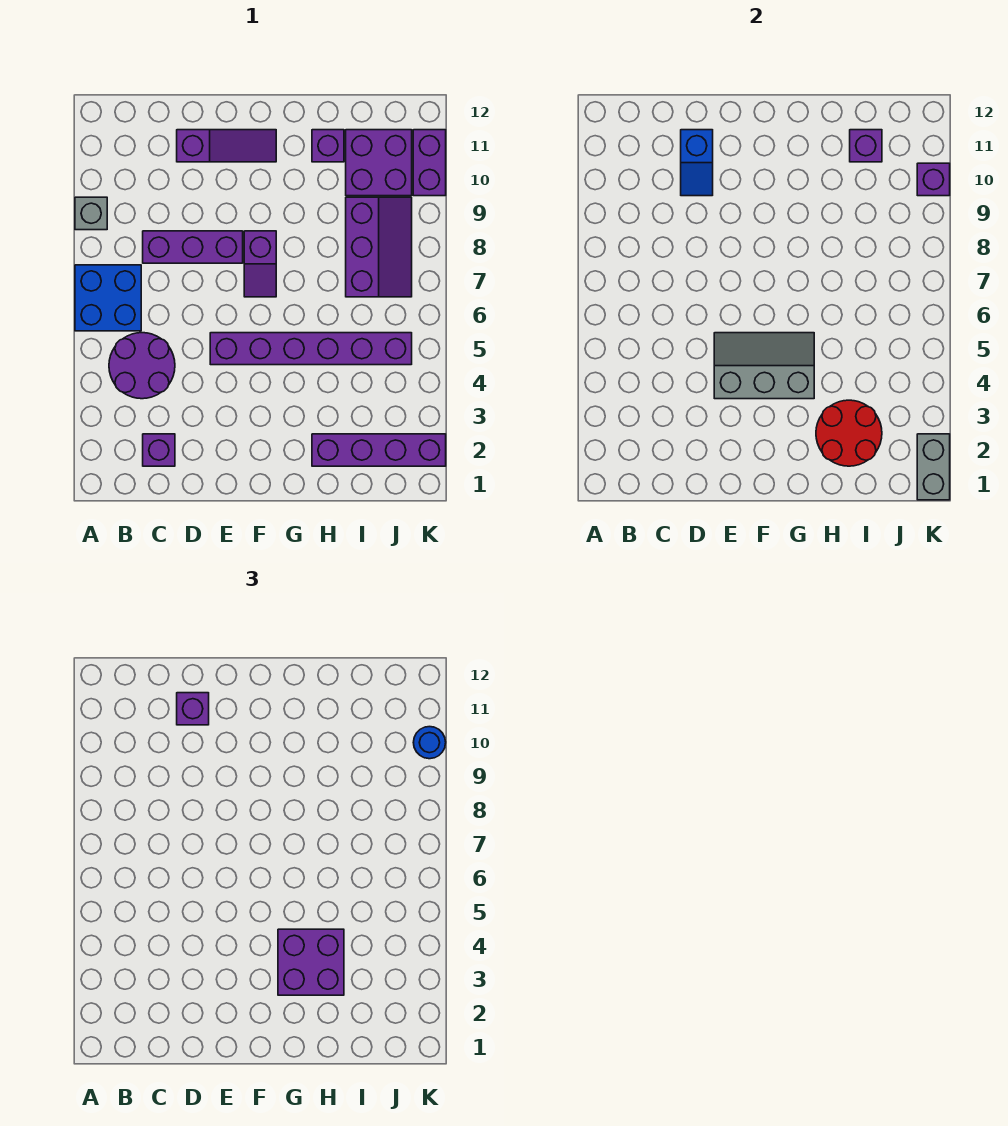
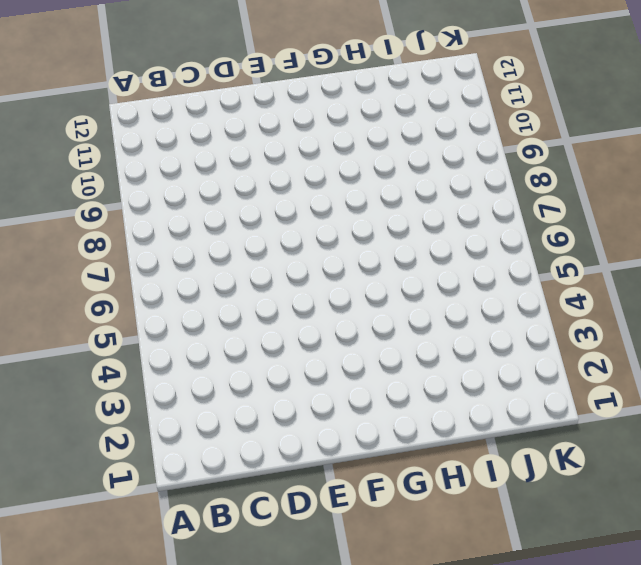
none -> blue 2x2 brick [75,265,141,331]
none -> grey 1x1 brick [75,197,107,230]
none -> purple 2x2 round brick [109,333,175,399]

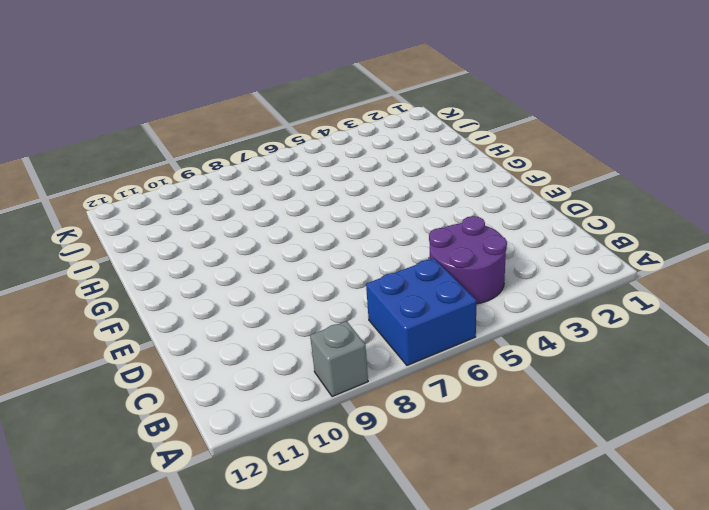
none -> purple 1x1 brick [143,434,175,466]
none -> purple 1x3 brick [143,231,243,263]
none -> purple 1x3 slope [177,130,276,162]

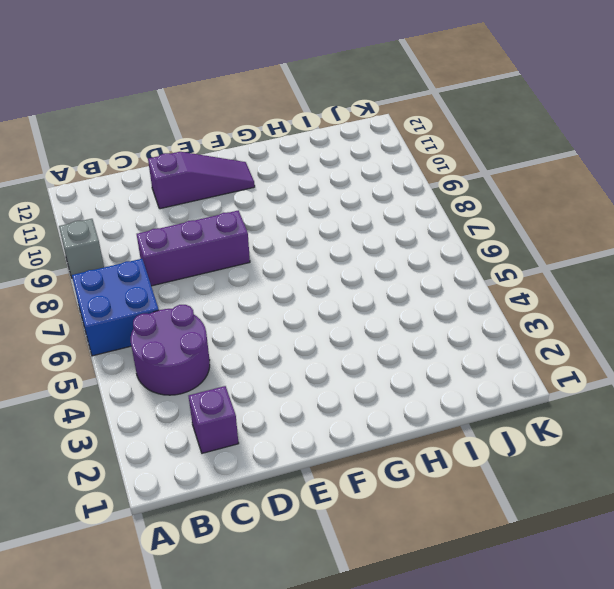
none -> purple 1x6 brick [210,333,412,365]
none -> purple 1x2 slope [244,231,276,297]
none -> purple 1x4 brick [312,434,446,466]

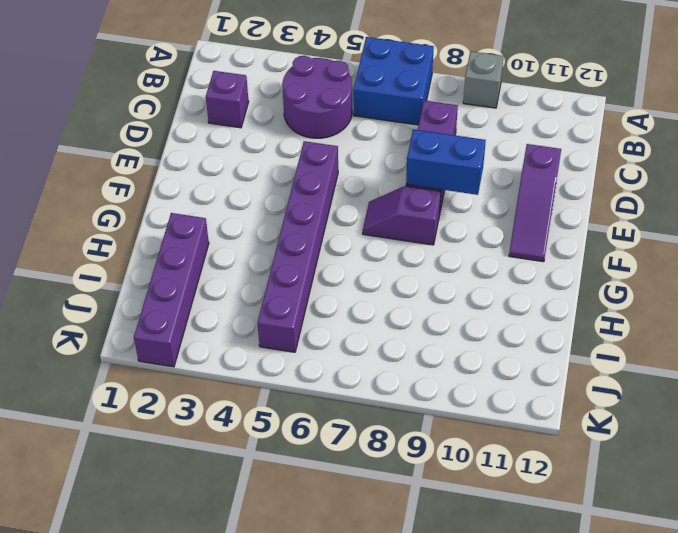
blue 1x2 brick [406,129,486,195] -> none
none -> purple 1x1 brick [312,130,344,162]
none -> purple 2x3 slope [346,197,412,297]
none -> purple 2x2 brick [346,130,412,196]

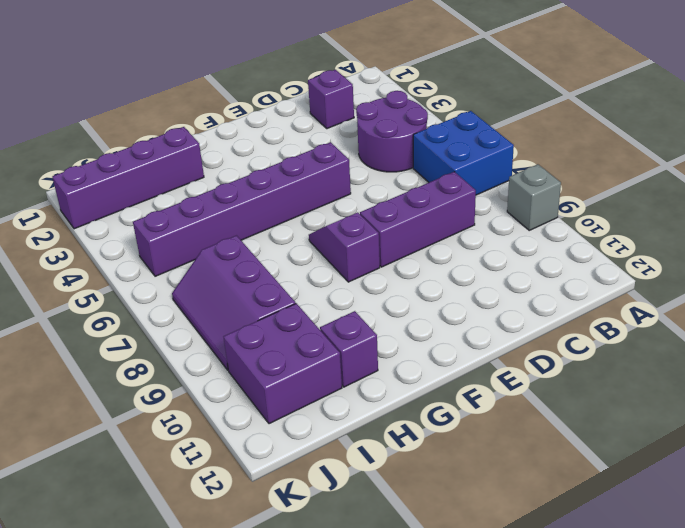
none -> purple 1x3 slope [177,130,276,162]
none -> purple 1x2 brick [413,130,446,196]
none -> blue 1x2 slope [681,130,713,196]

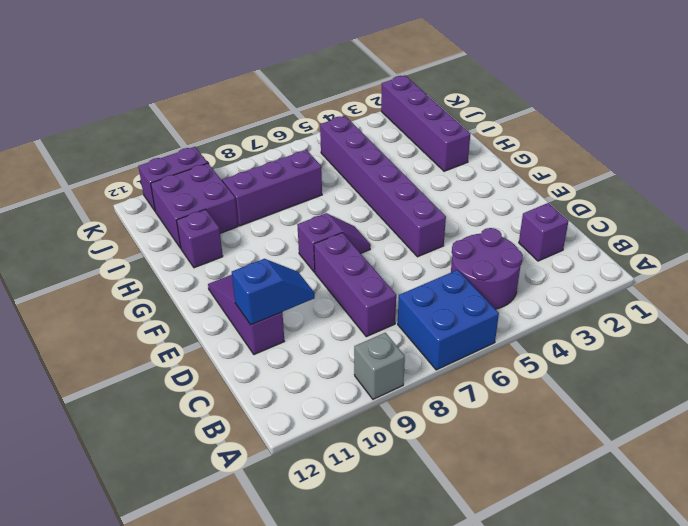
none -> grey 2x3 slope [714,333,814,399]
none -> red 2x2 round brick [816,400,882,466]
none -> purple 1x1 brick [850,130,882,162]

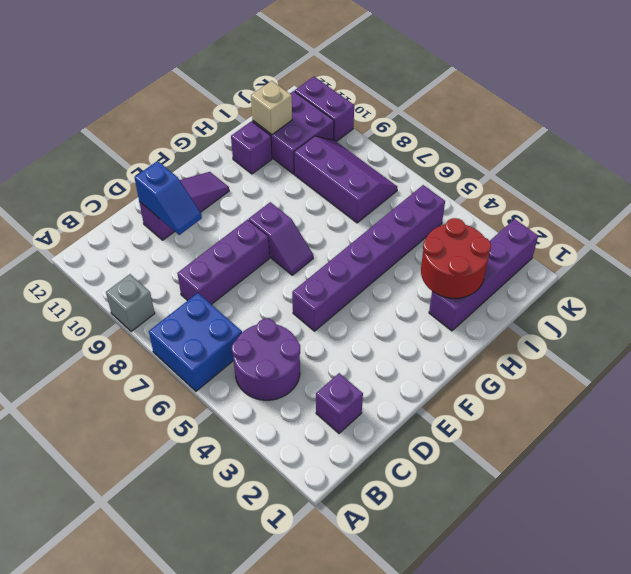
tan 1x1 brick [251,81,292,135] -> purple 1x1 brick [850,130,882,162]
none -> grey 2x3 slope [714,333,814,399]
none -> grey 1x2 brick [917,434,950,500]
none -> purple 1x1 brick [917,163,950,196]

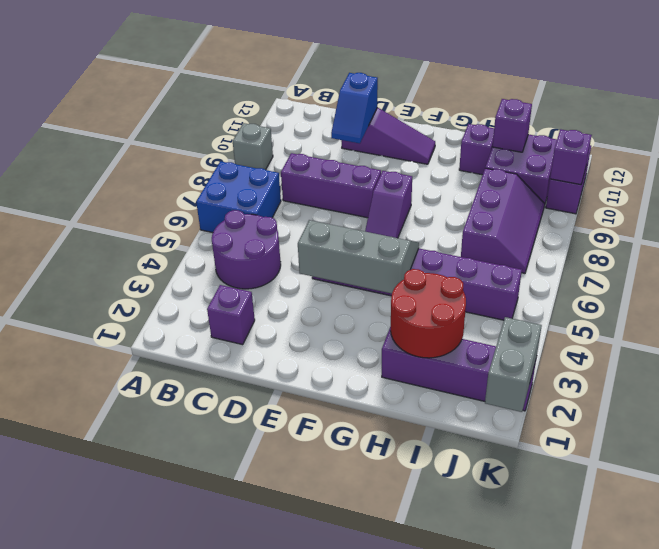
none -> purple 1x1 brick [177,693,209,725]
none -> purple 2x2 brick [278,929,344,995]
none -> blue 1x1 round brick [413,727,446,759]

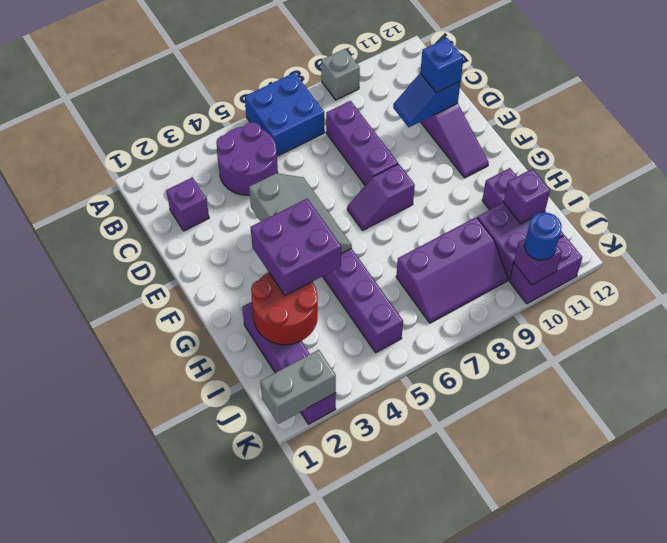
blue 1x1 brick [420,38,464,93] -> purple 1x1 brick [177,693,209,725]

